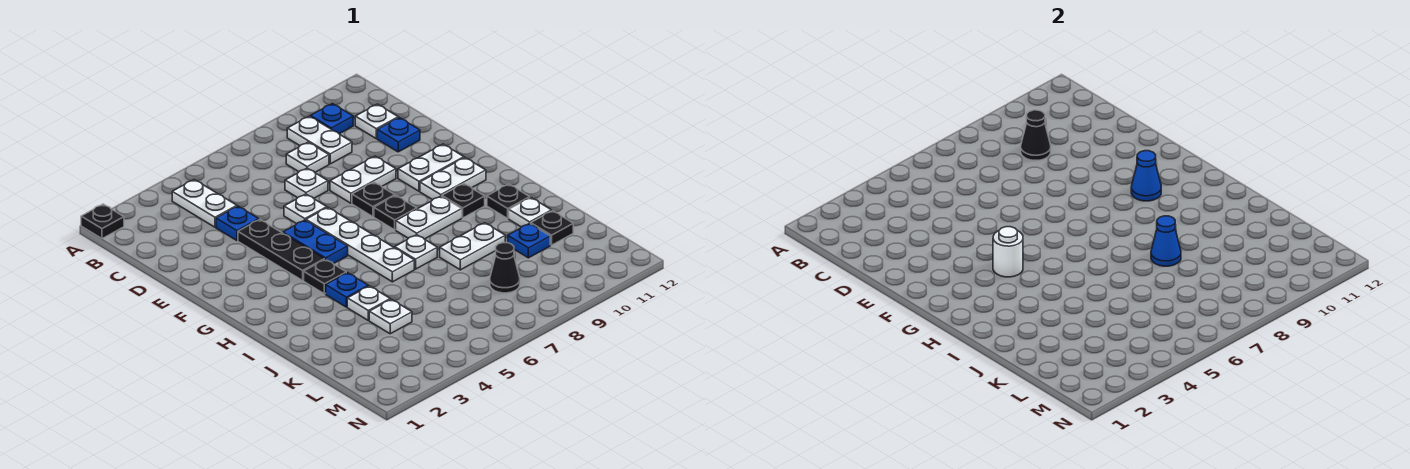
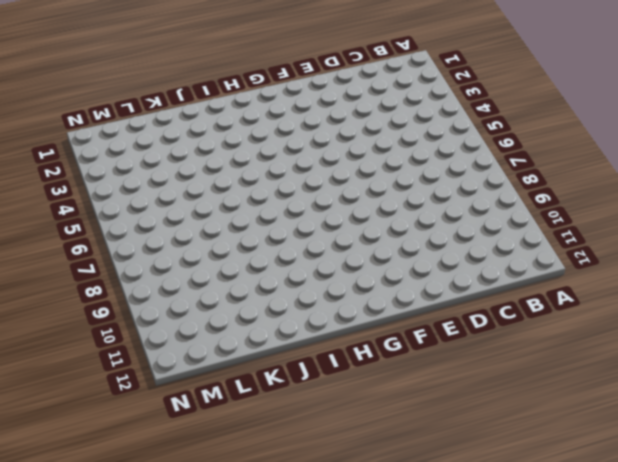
none -> black 1x1 plate [81,204,124,239]
none -> white 1x2 plate [172,180,237,227]
none -> white 1x2 plate [287,116,352,164]
none -> blue 1x1 plate [310,104,353,134]

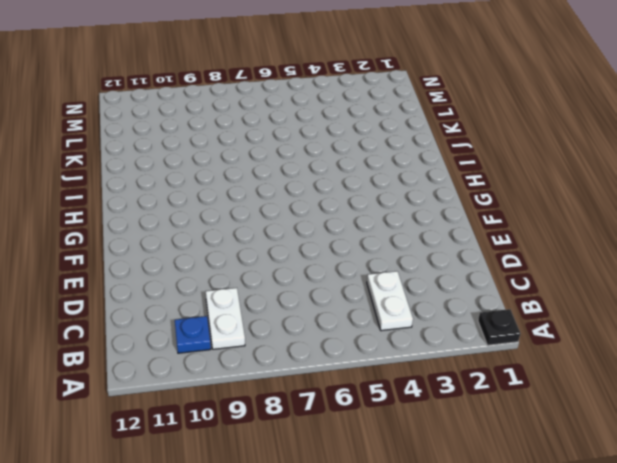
none -> white 1x1 plate [286,142,329,172]
none -> white 1x1 plate [355,104,398,139]
none -> blue 1x1 plate [216,206,259,241]
none -> white 1x1 plate [285,168,328,198]

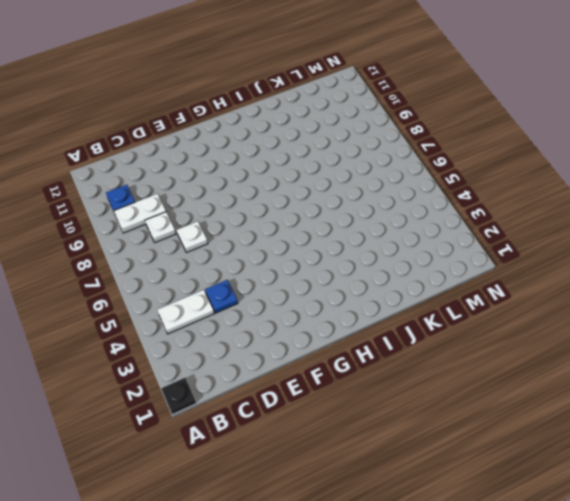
none -> white 1x1 plate [355,104,398,139]
none -> blue 1x1 plate [377,118,420,152]
none -> black 1x3 plate [238,219,325,280]
none -> white 1x1 plate [284,194,327,224]

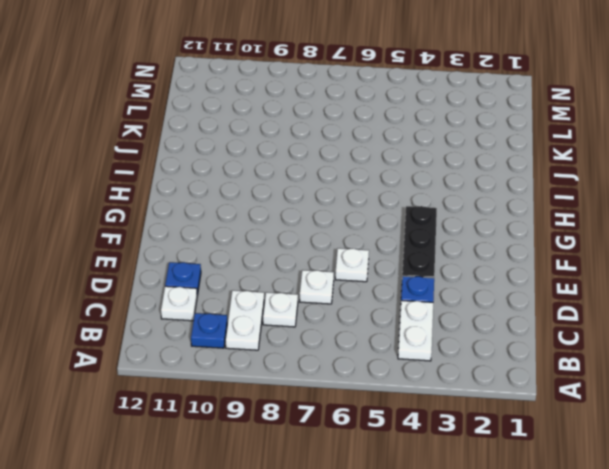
none -> black 1x1 plate [81,204,124,239]
none -> white 1x2 plate [330,156,396,203]
none -> blue 1x2 plate [283,220,348,264]
none -> white 1x4 plate [306,207,414,282]

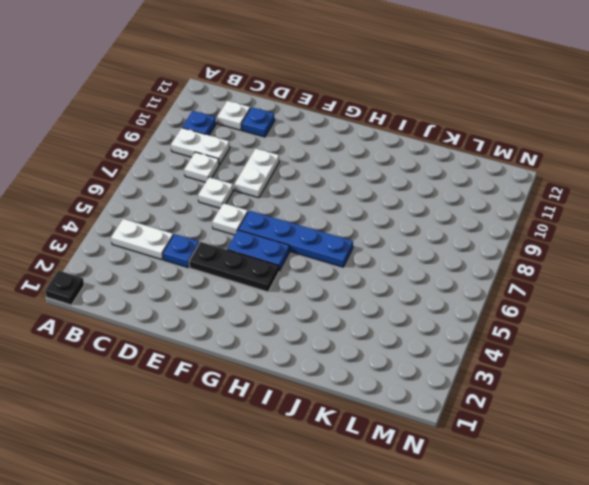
blue 1x4 plate [238,211,353,267] -> white 1x4 plate [306,207,414,282]
none -> black 1x1 plate [352,182,395,217]
none -> white 1x2 plate [398,144,464,191]
none -> black 1x1 plate [374,196,417,230]
none -> white 1x2 plate [420,158,486,200]

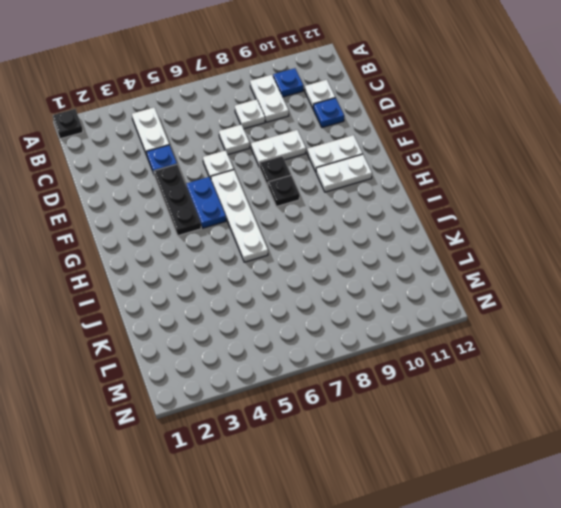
none -> black 1x1 plate [304,259,346,294]
none -> white 1x2 plate [396,196,462,239]
none -> black 1x1 plate [442,184,485,218]
none -> blue 1x1 plate [326,273,368,307]

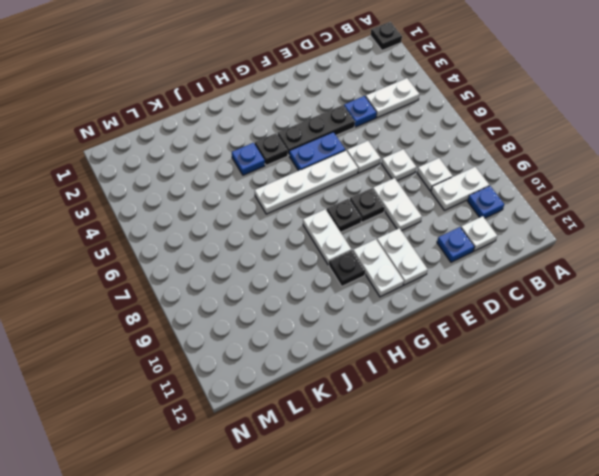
none -> white 1x1 plate [395,235,437,269]
none -> black 1x1 plate [487,184,530,218]
none -> white 1x1 plate [347,286,390,320]
none -> white 1x2 plate [440,223,505,270]

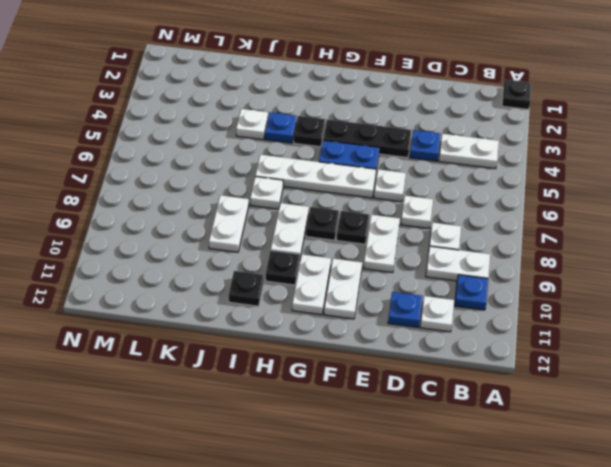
none -> white 1x1 plate [509,197,552,227]
none -> white 1x1 plate [369,299,412,334]
none -> blue 1x1 plate [508,223,550,258]
none -> black 1x1 plate [531,211,573,245]

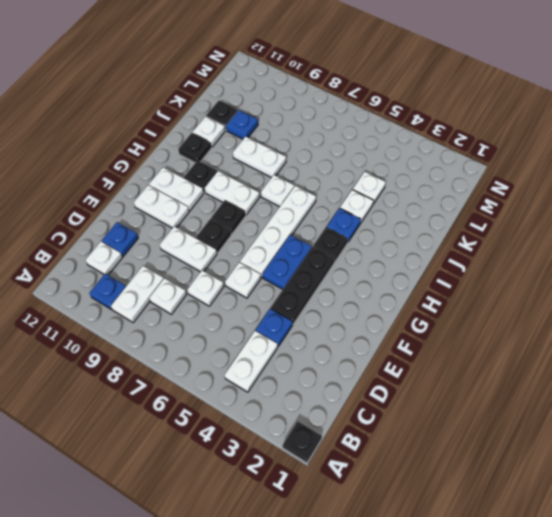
none -> black 1x1 cone [490,243,520,293]
none -> black 1x1 cone [1021,110,1051,160]
none -> white 1x1 round brick [993,227,1023,277]
none -> blue 1x1 cone [1131,151,1161,201]

